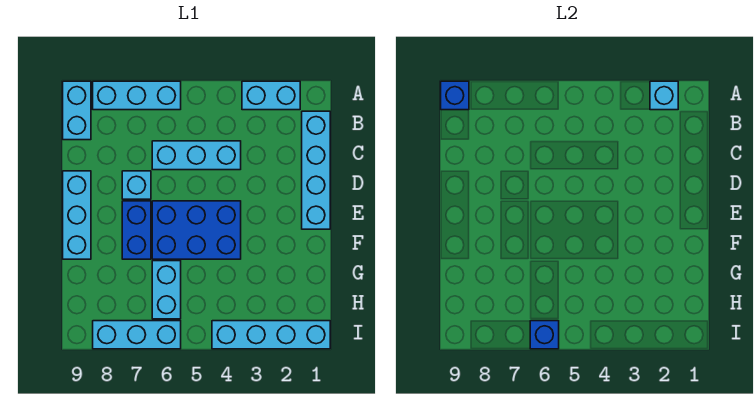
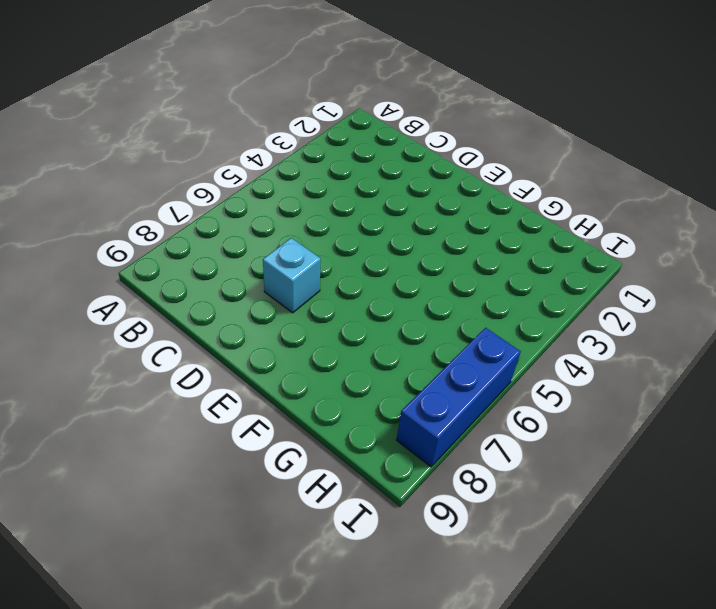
blue 1x3 brick [397,328,521,467] -> cyan 1x3 brick [93,321,181,349]
none -> cyan 1x2 brick [242,81,300,110]
none -> cyan 1x3 brick [93,81,181,110]
none -> cyan 1x2 brick [63,81,91,140]

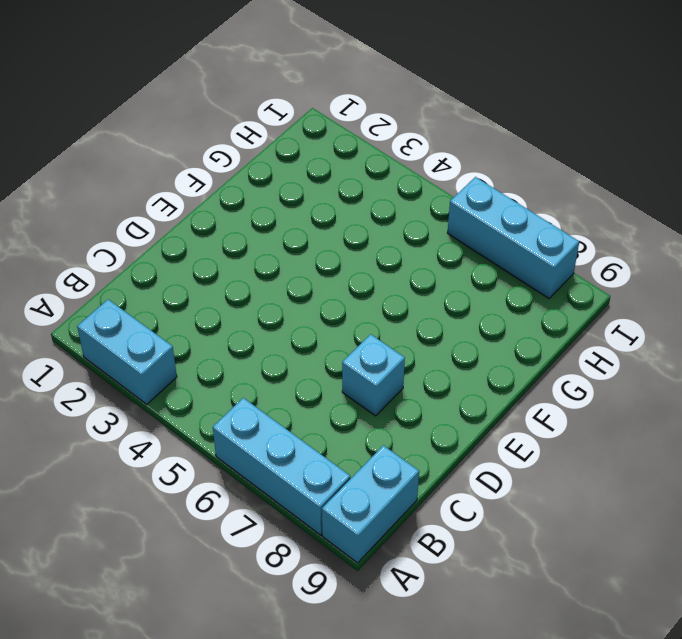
none -> cyan 1x4 brick [302,111,330,229]
none -> cyan 1x3 brick [152,141,241,170]
none -> cyan 1x3 brick [63,171,91,259]

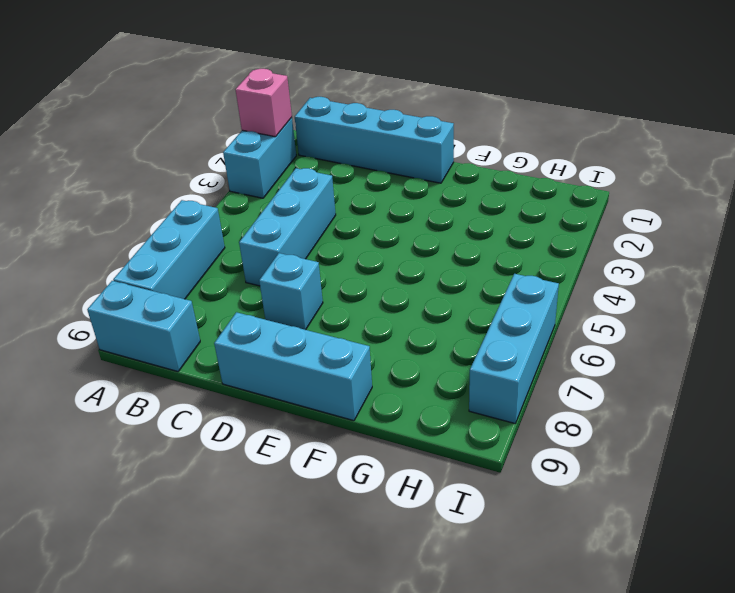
pink 1x1 brick [235,69,292,137] -> cyan 1x1 brick [650,81,678,110]
none -> blue 2x3 brick [152,201,241,259]
none -> blue 1x2 brick [122,201,151,259]
none -> cyan 1x2 brick [152,261,181,319]

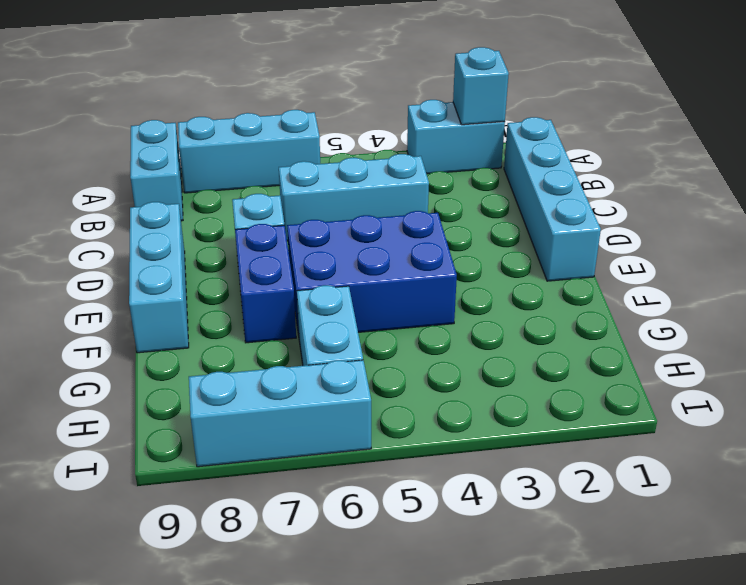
none -> cyan 1x4 brick [212,321,330,349]
none -> blue 1x1 brick [441,81,469,110]
none -> blue 1x1 brick [530,321,559,349]

